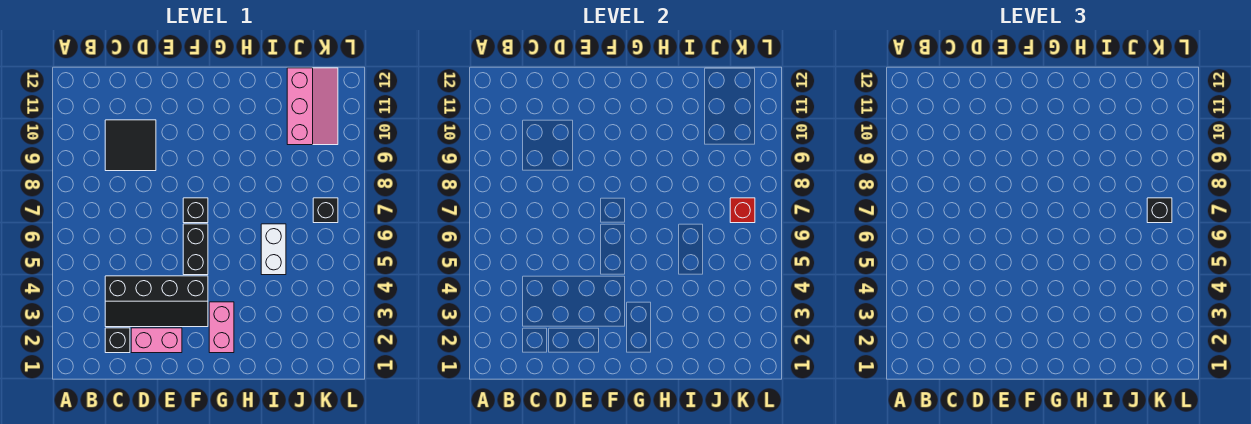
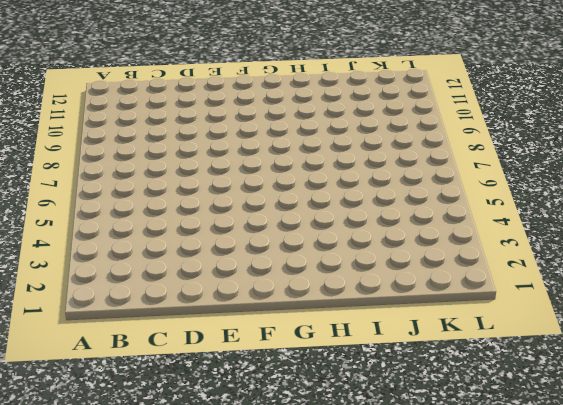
none -> black 1x1 brick [105,328,130,353]
none -> black 2x4 slope [105,276,208,327]
none -> black 2x2 tile [105,120,156,171]

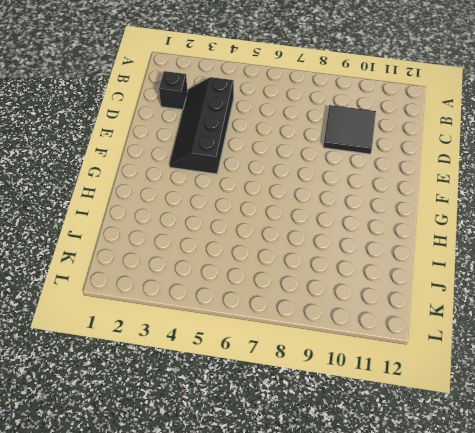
none -> pink 1x2 brick [131,328,182,353]
none -> black 1x2 brick [183,224,208,275]
none -> black 1x1 brick [183,198,208,223]

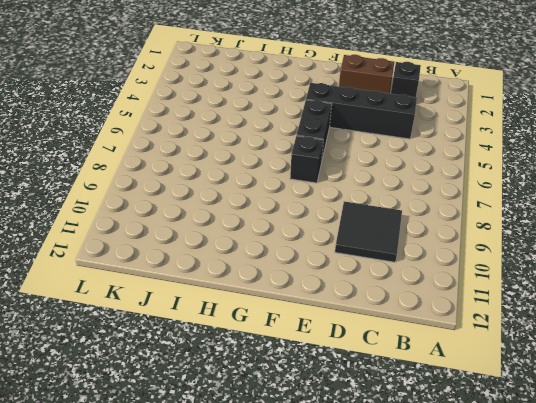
brown 1x2 brick [339,55,394,94] -> pink 1x2 brick [131,328,182,353]
none -> pink 1x2 brick [209,302,234,353]
none -> white 1x2 brick [261,224,286,275]
none -> pink 2x3 slope [287,68,338,145]

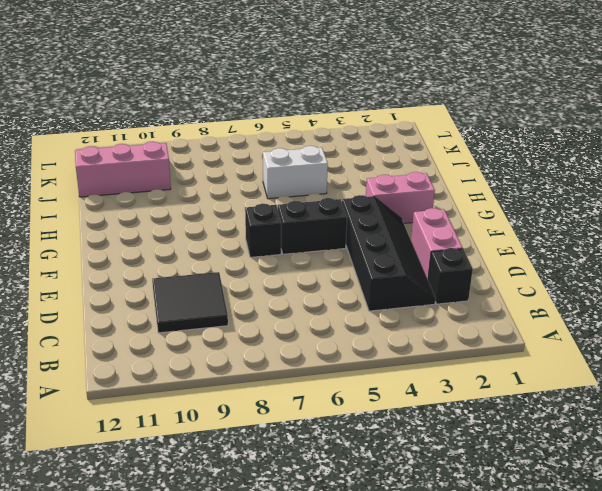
none -> black 1x1 brick [313,198,338,223]
none -> red 1x1 brick [730,198,755,223]
none -> black 1x1 brick [1147,198,1172,223]

